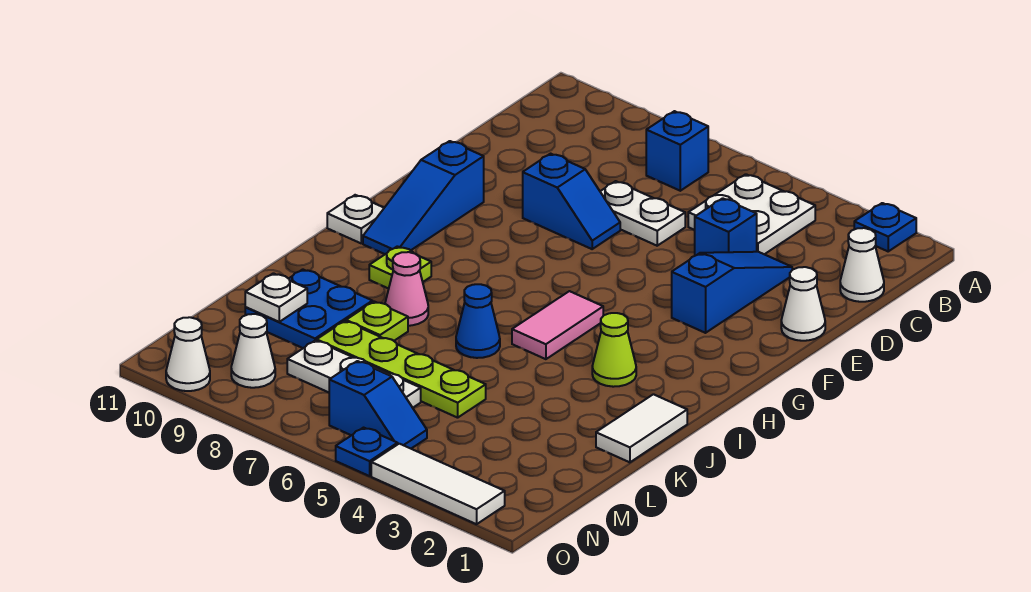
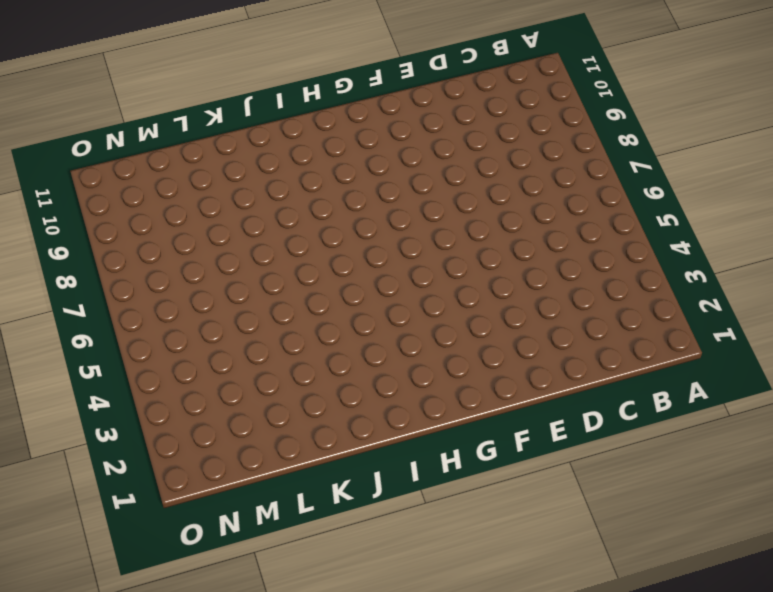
none -> blue 1x1 plate [854,203,916,251]
none -> white 2x2 plate [688,174,815,254]
none -> blue 1x1 brick [646,111,708,191]

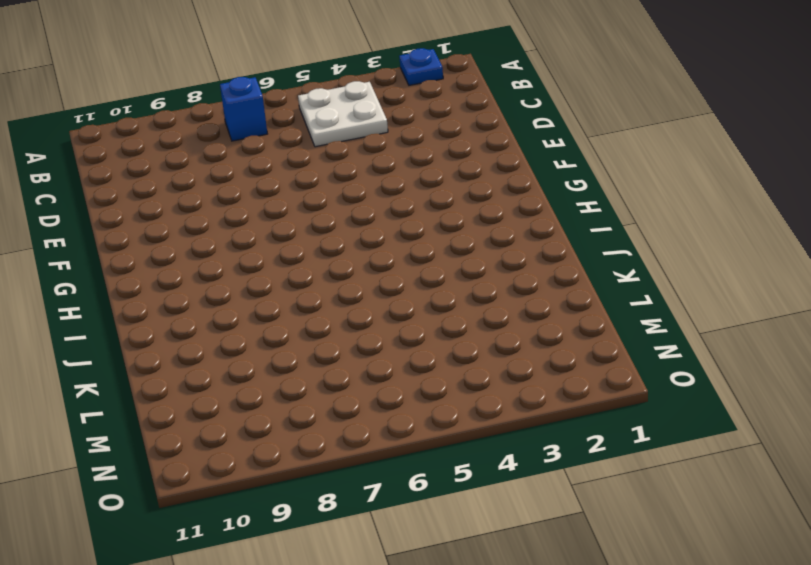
none -> white 1x1 cone [840,228,884,302]
none -> blue 1x3 slope [672,252,792,333]
none -> blue 1x1 brick [695,198,757,256]

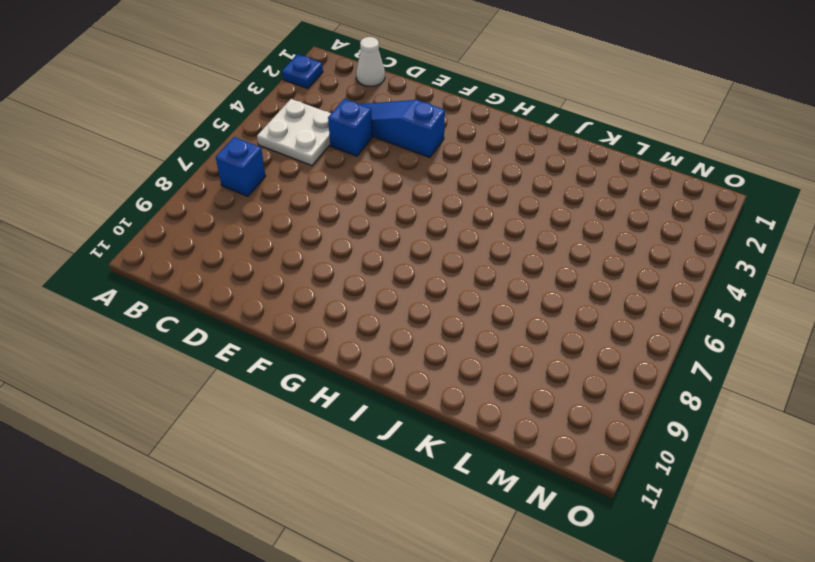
none -> white 1x2 plate [600,181,685,246]
none -> white 1x1 cone [781,267,825,341]
none -> blue 1x2 slope [523,154,620,249]

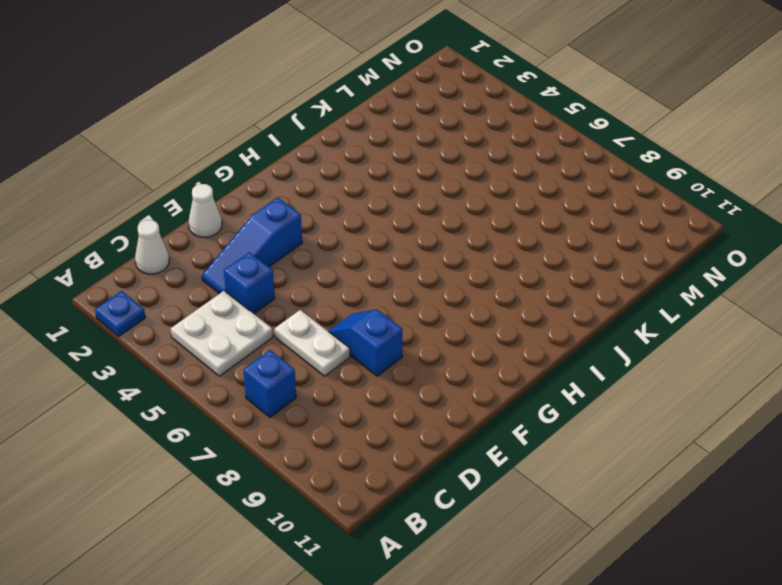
none -> blue 1x3 slope [363,141,484,254]
none -> pink 1x2 tile [512,291,603,359]
none -> white 1x1 plate [327,195,384,243]

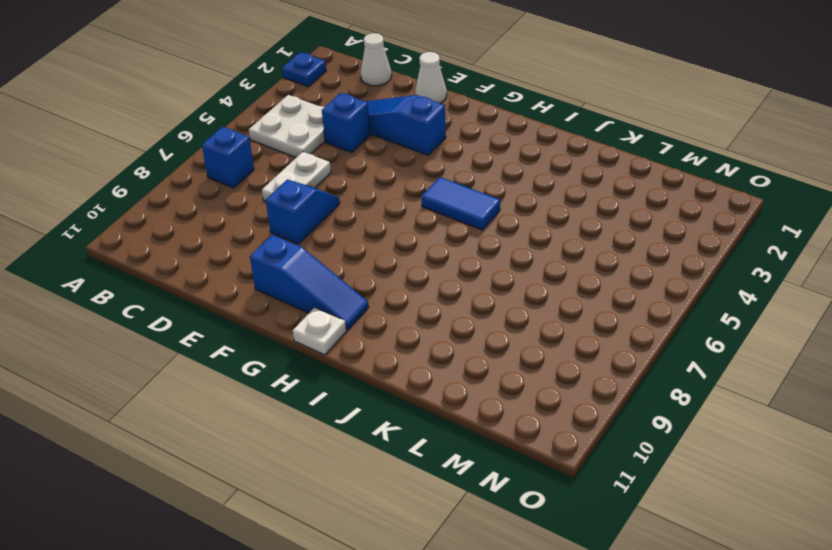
blue 1x2 tile [421,177,500,230] -> pink 1x2 tile [512,291,603,359]
none -> lime 1x1 cone [592,313,636,387]
none -> lime 1x1 plate [369,246,431,289]
none -> white 1x2 tile [596,394,687,462]

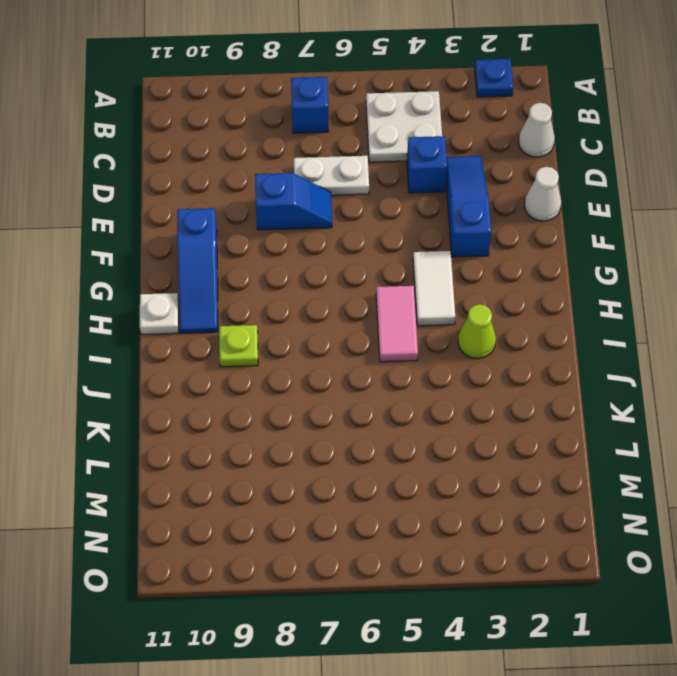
white 1x2 tile [413,251,455,326] -> white 1x2 tile moved to [596,394,687,462]
none -> blue 1x1 cone [456,284,500,358]
none -> pink 1x1 cone [385,252,428,326]
none -> lime 1x1 plate [346,302,408,341]

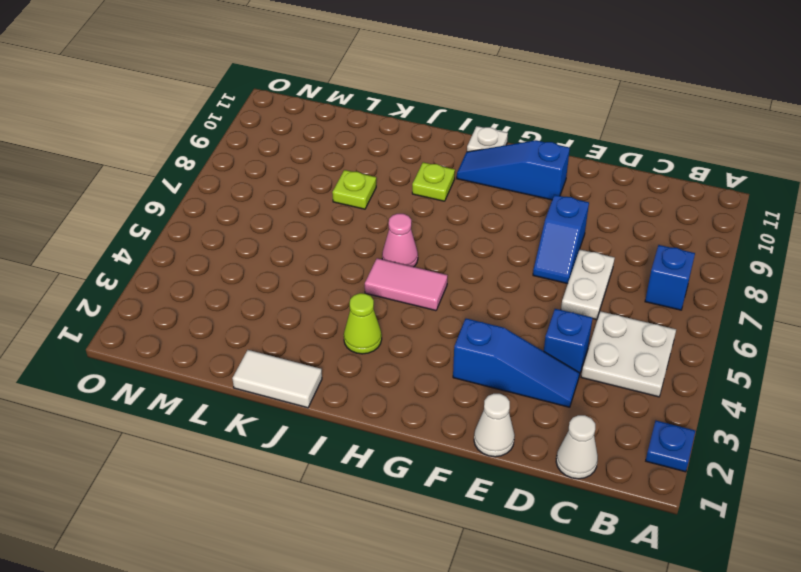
pink 1x1 cone [382,214,418,267] -> pink 1x1 cone moved to [385,252,428,326]
none -> blue 1x1 cone [456,284,500,358]
none -> blue 2x2 plate [245,269,372,348]
none -> lime 1x4 plate [317,321,486,418]

